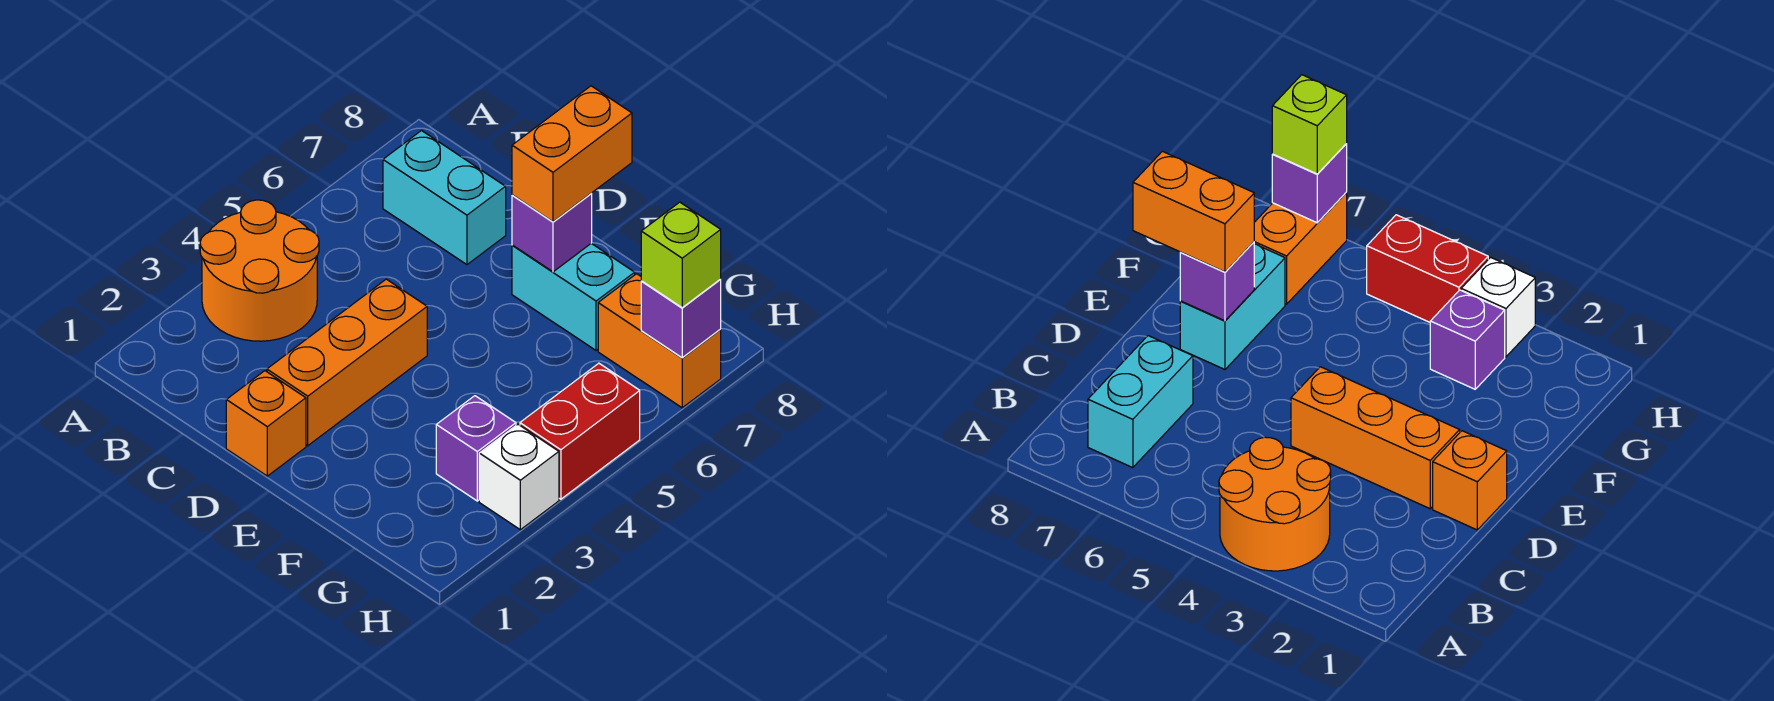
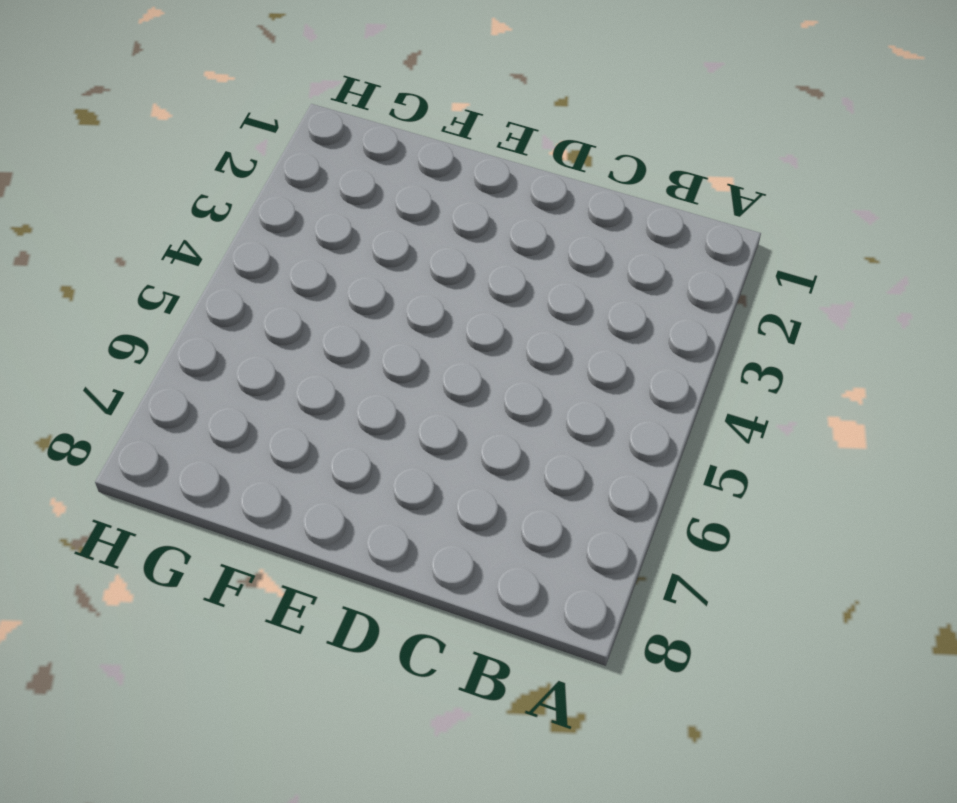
none -> orange 2x2 round brick [200,200,319,341]
none -> cyan 1x2 brick [383,131,506,265]
none -> orange 1x1 brick [226,371,306,476]

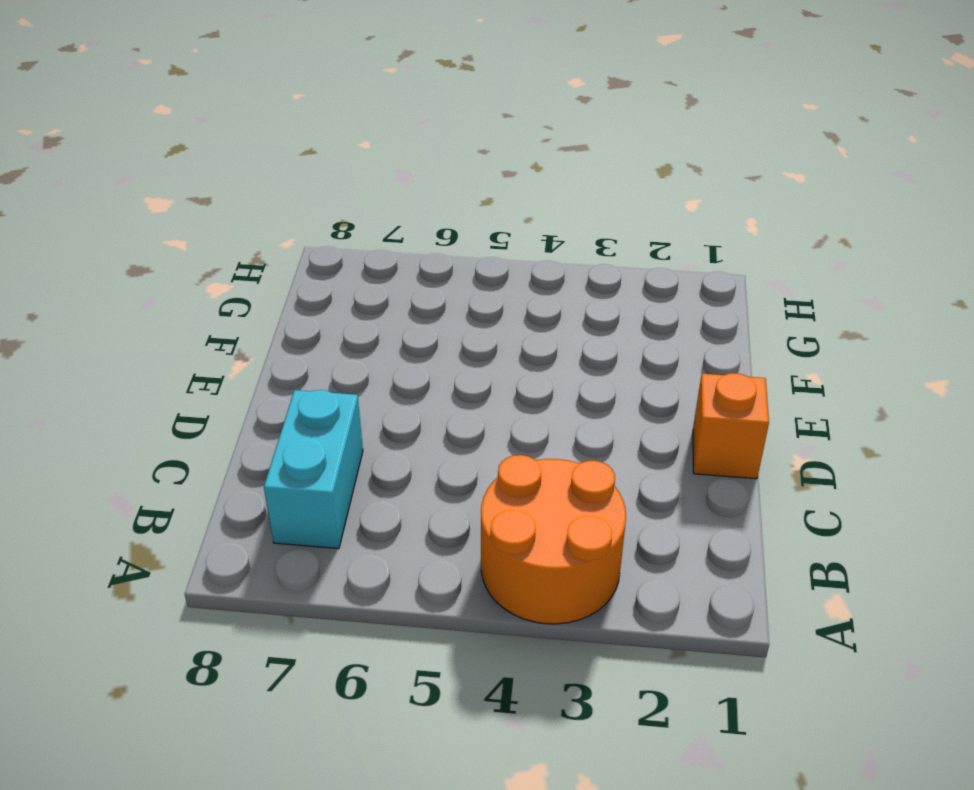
none -> orange 1x3 brick [267,279,427,446]
none -> cyan 1x2 brick [512,243,635,350]
none -> purple 1x1 brick [436,396,516,501]

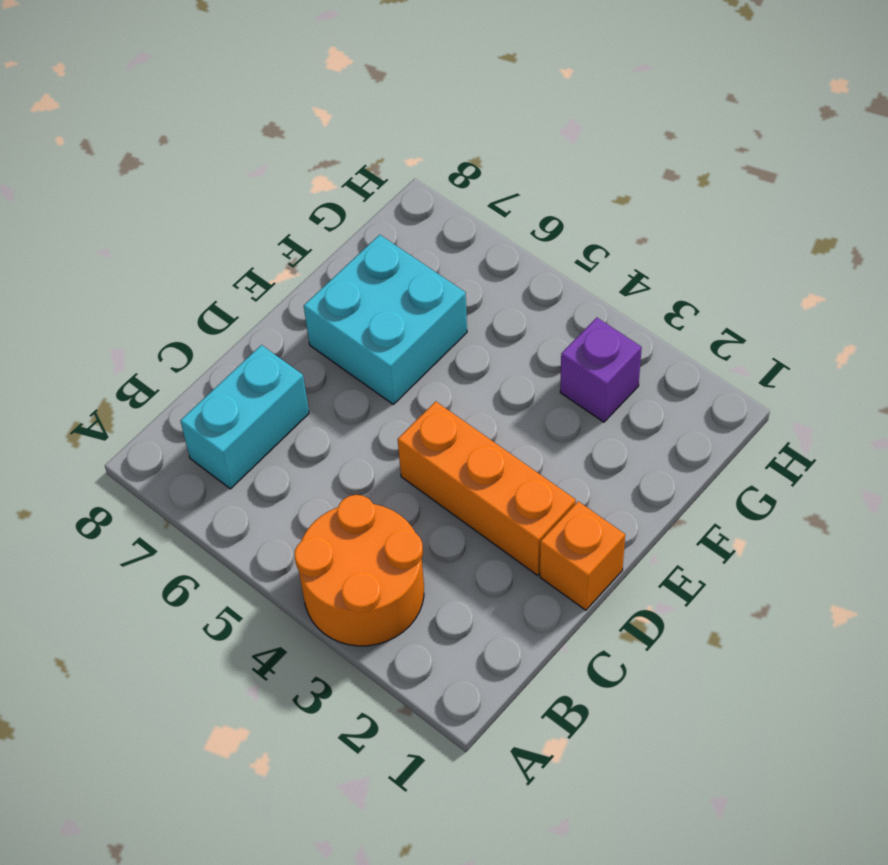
cyan 2x2 brick [304,235,467,404] -> cyan 1x2 brick [512,243,635,350]
none -> orange 1x2 brick [598,274,721,408]
none -> white 1x1 brick [479,424,559,530]
none -> red 1x2 brick [520,363,640,499]

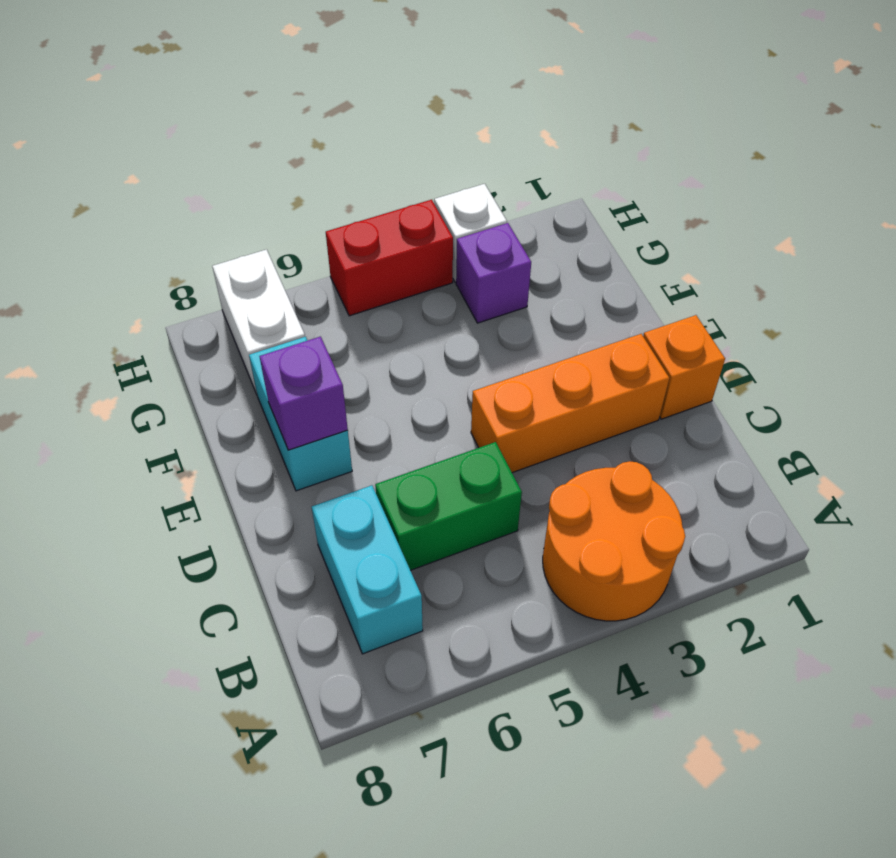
green 1x2 brick [375,442,522,570] -> none
white 1x2 brick [212,249,305,394] -> orange 1x2 brick [598,274,721,408]
none -> purple 1x1 brick [641,280,721,358]
none -> orange 1x2 brick [512,86,632,222]
none -> lime 1x1 brick [641,202,721,308]

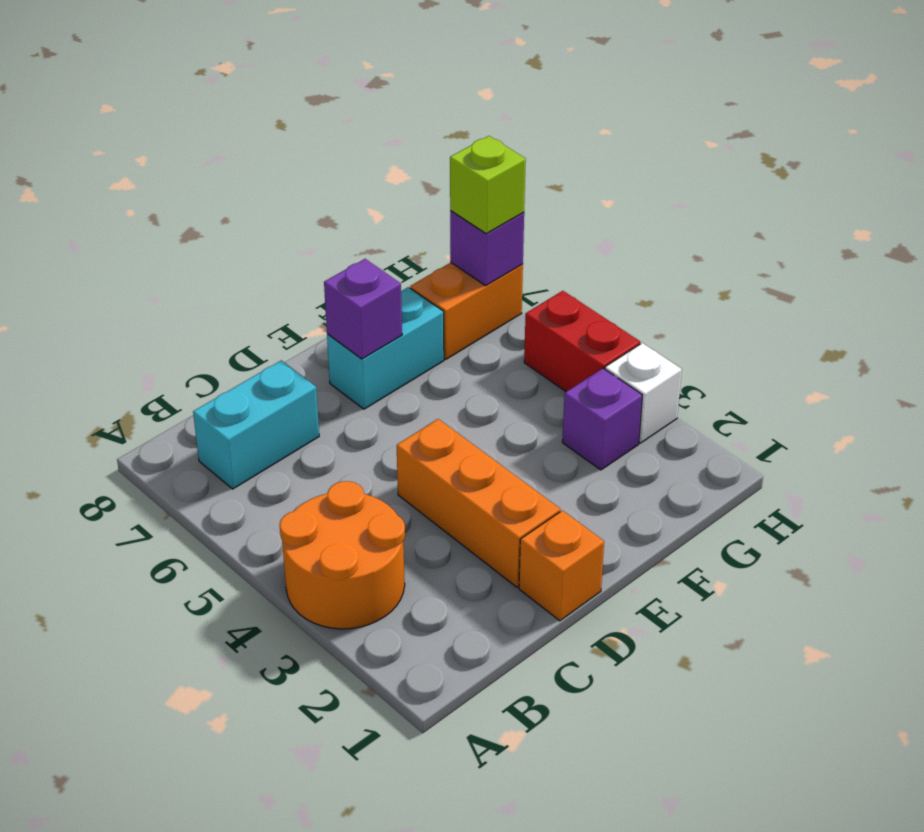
none -> orange 1x2 brick [512,86,632,222]

